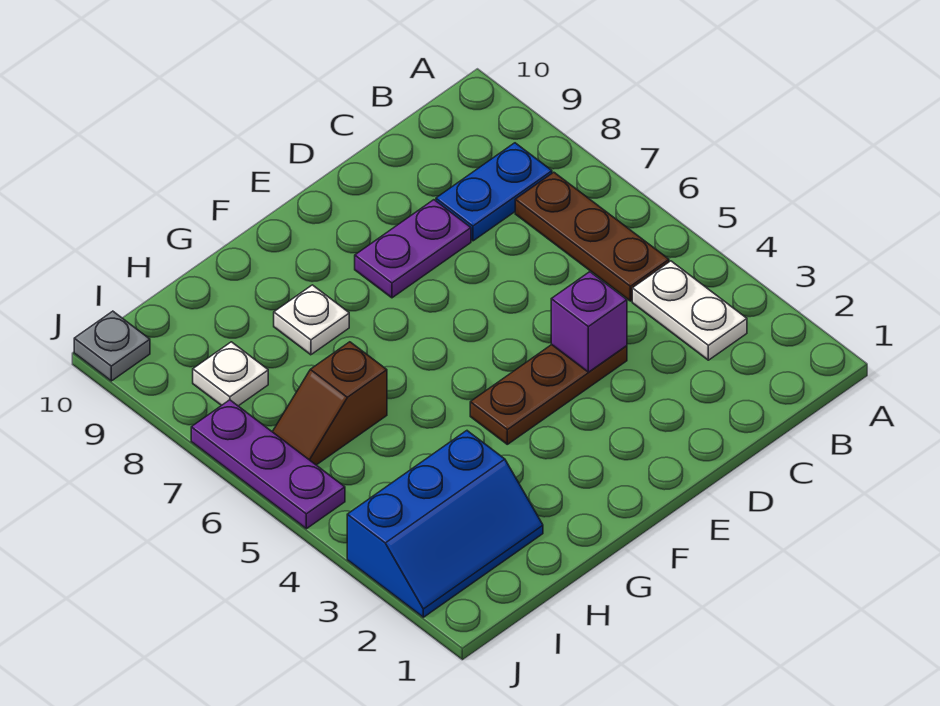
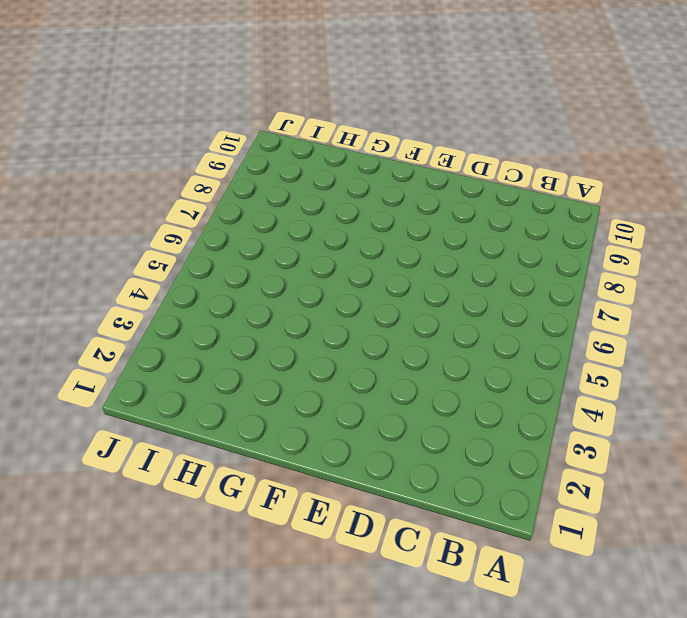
none -> white 1x2 plate [632,261,747,360]
none -> brown 1x3 plate [515,172,669,301]
none -> blue 1x2 plate [436,143,552,241]

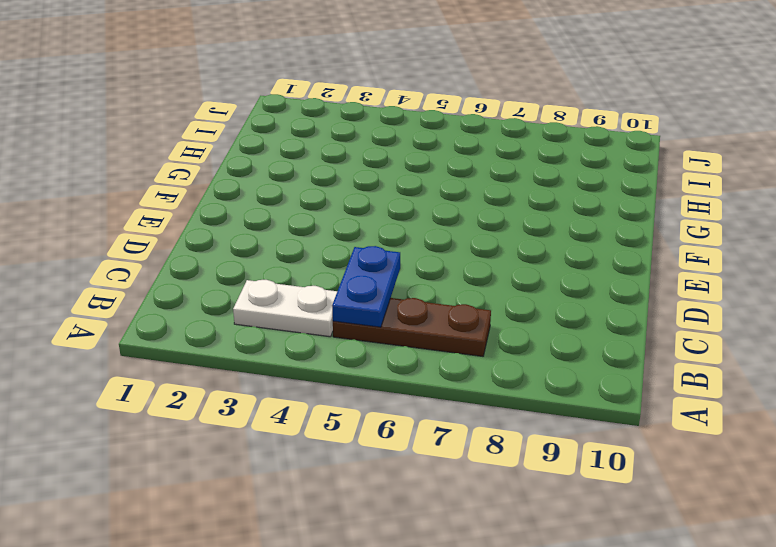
blue 1x2 plate [332,246,400,327] -> blue 1x2 plate moved to [436,143,552,241]
none -> brown 1x3 plate [470,345,627,444]
none -> purple 1x2 plate [355,200,471,298]
none -> white 1x1 plate [274,285,349,355]

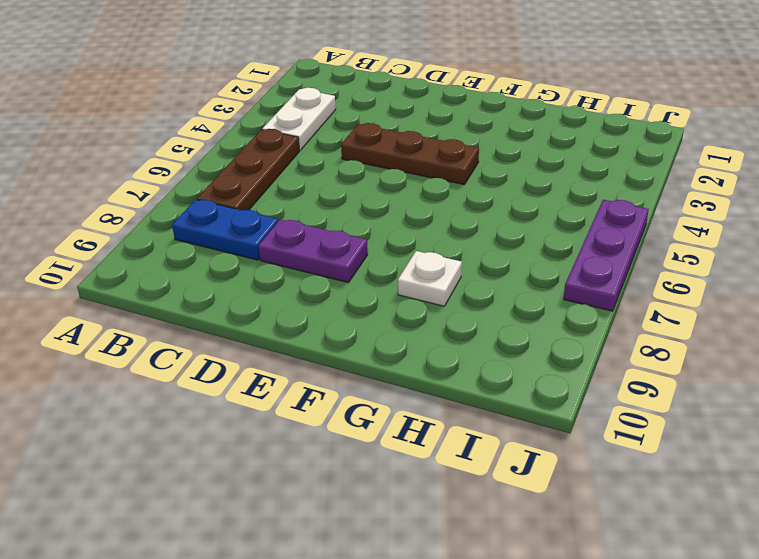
none -> blue 2x3 slope [347,431,543,617]
none -> brown 1x2 slope [273,342,387,465]
none -> white 1x1 plate [193,342,268,406]

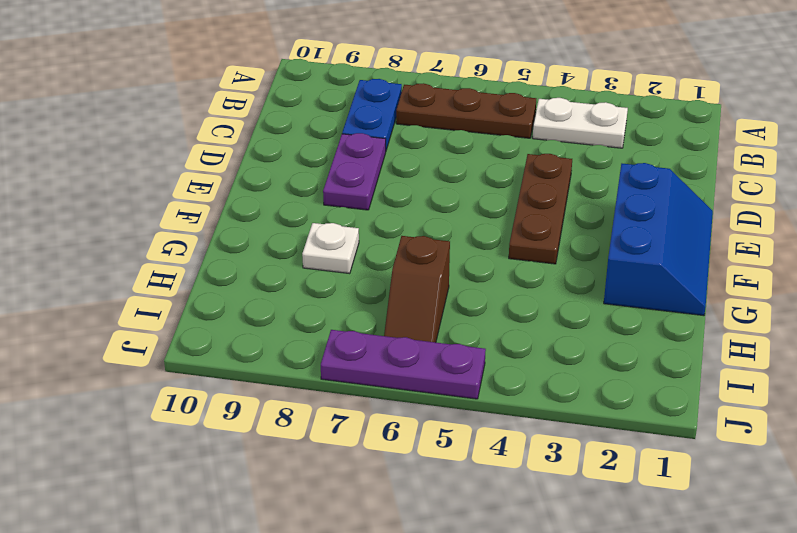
blue 2x3 slope [604,163,713,316] -> blue 2x3 slope moved to [347,431,543,617]
none -> white 1x1 plate [193,342,268,406]
none -> grey 1x1 plate [74,311,150,381]
none -> purple 1x1 brick [551,272,627,372]

